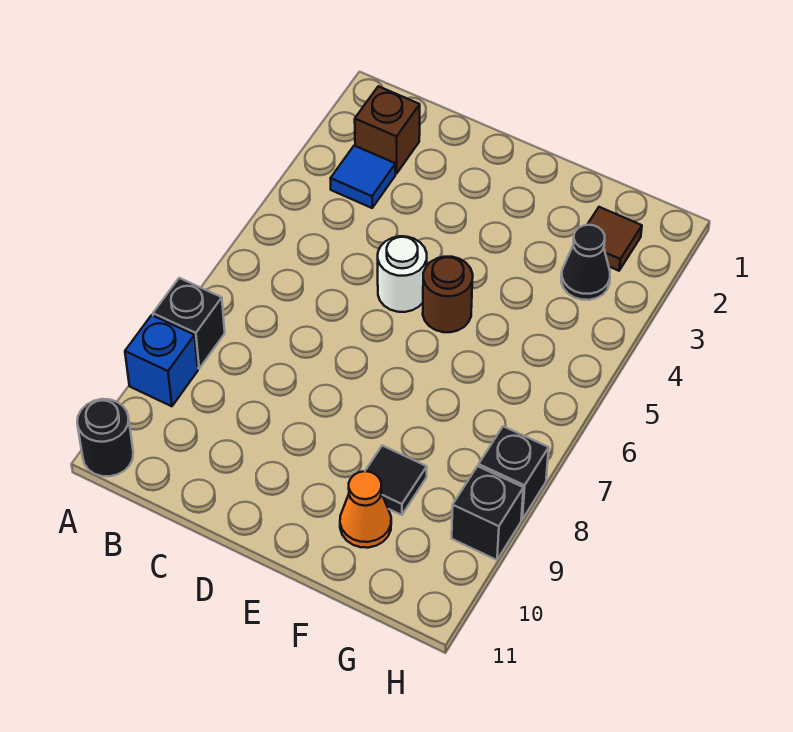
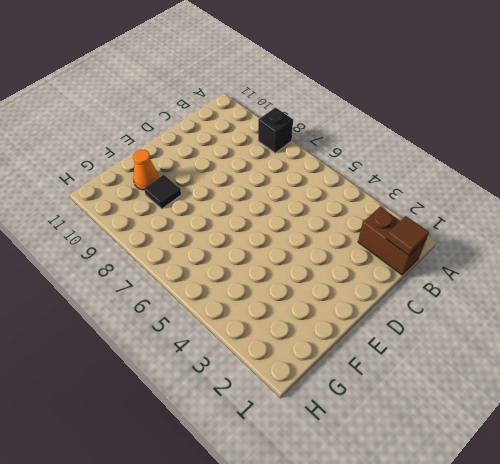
brown 1x2 brick [358,207,426,275] -> brown 1x1 brick [355,86,420,174]
brown 1x1 tile [386,216,429,255] -> brown 1x1 tile moved to [587,207,642,271]
none -> blue 1x1 brick [125,315,198,406]
none -> black 1x1 round brick [77,399,133,476]
none -> blue 1x1 tile [330,146,395,208]

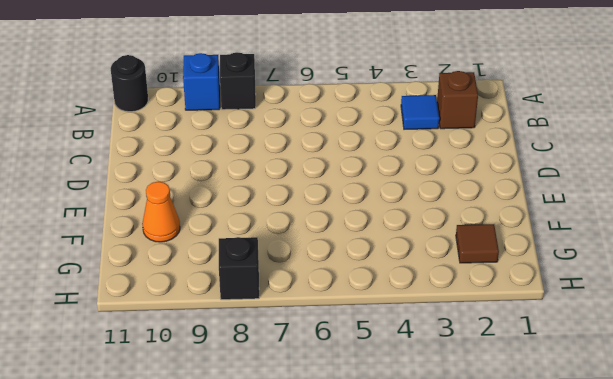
none -> white 1x1 round brick [378,236,427,312]
none -> brown 1x1 round brick [423,257,473,332]
none -> black 1x1 tile [365,446,427,515]

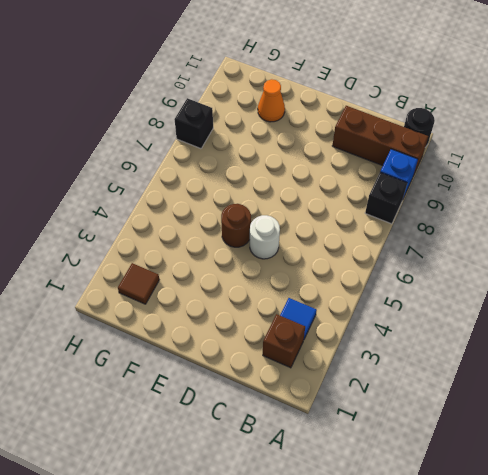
brown 1x3 brick [332,106,428,176] -> none
none -> black 1x1 tile [365,446,427,515]
none -> black 1x1 cone [561,225,610,300]
none -> black 1x1 brick [452,466,523,560]

